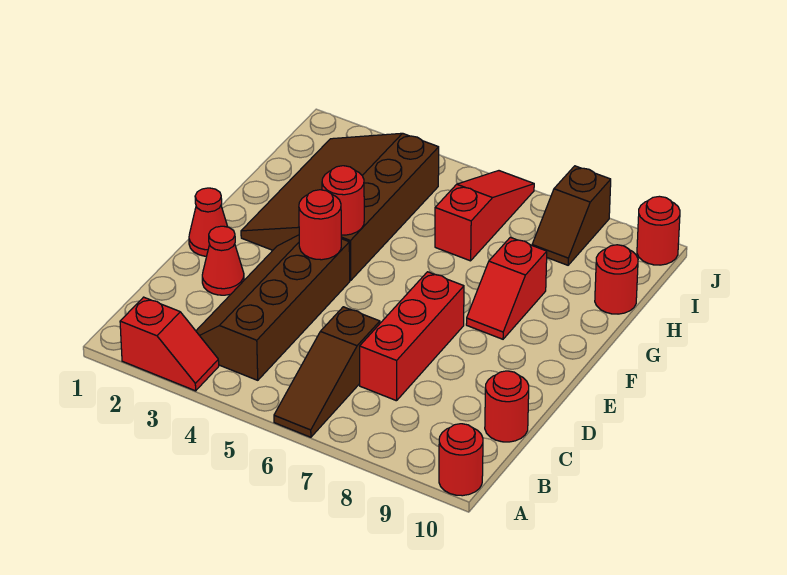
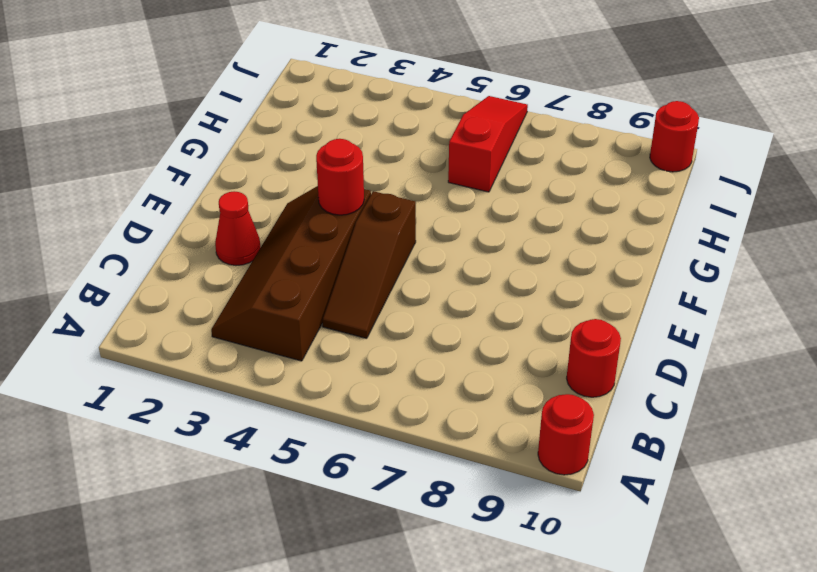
brown 1x3 slope [322,191,416,338] -> brown 1x3 slope moved to [274,307,380,437]
none -> red 1x2 slope [120,297,219,391]
none -> red 1x3 brick [360,272,464,401]
none -> red 1x1 cone [189,188,228,256]

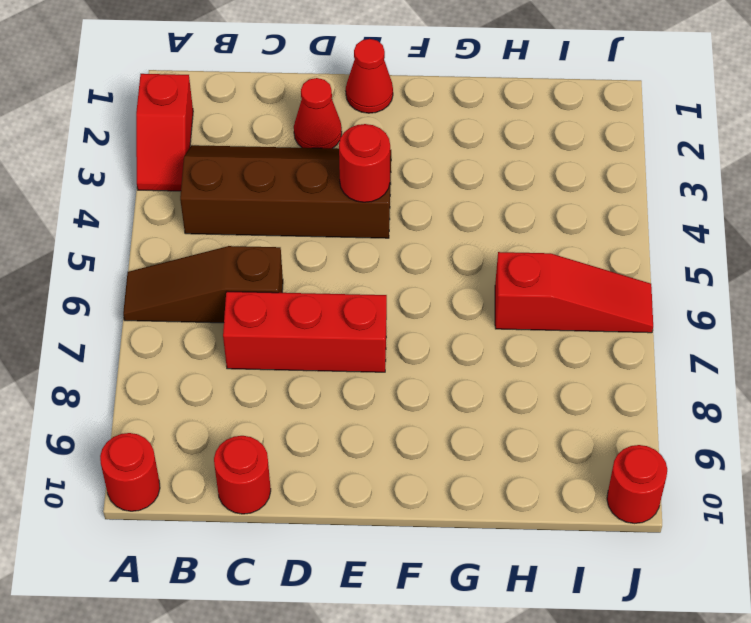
none -> brown 3x4 slope [241,133,439,280]
none -> red 1x2 slope [466,237,547,339]
none -> red 1x1 round brick [595,245,638,314]

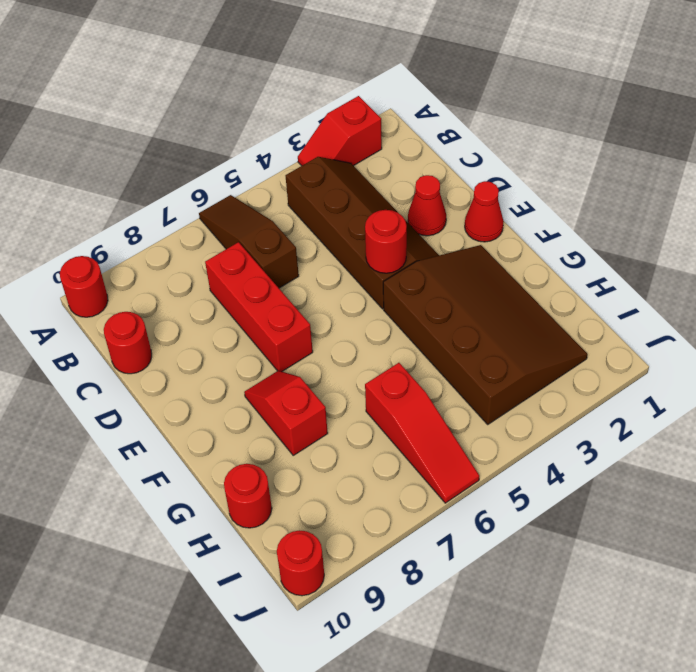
none -> brown 1x2 slope [532,166,611,265]
none -> red 1x1 round brick [322,166,364,235]

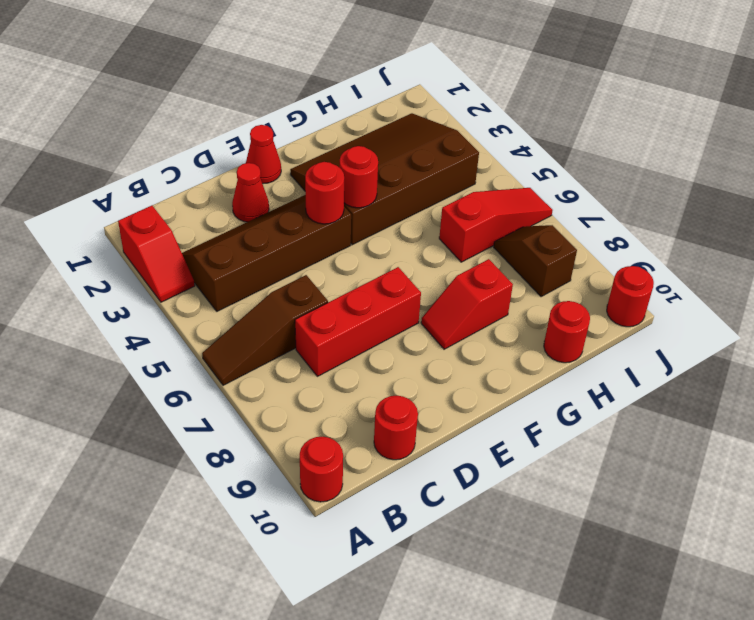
brown 1x2 slope [494,225,577,297] -> brown 1x2 slope turned to [532,166,611,265]

